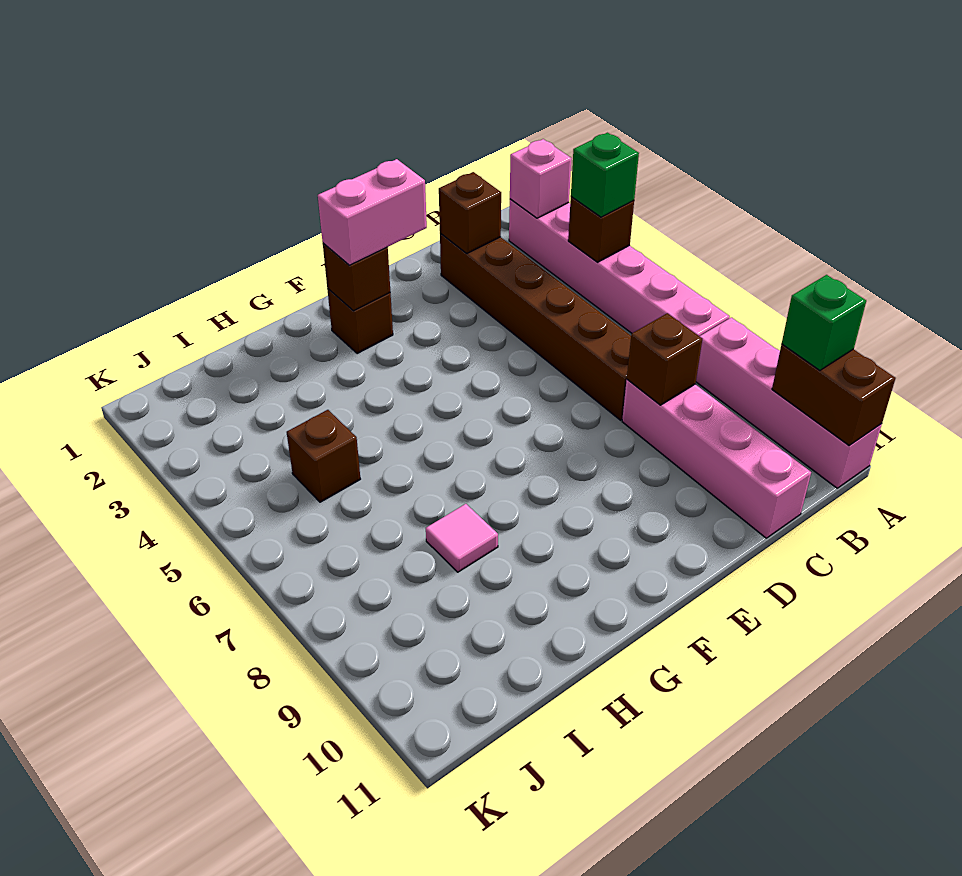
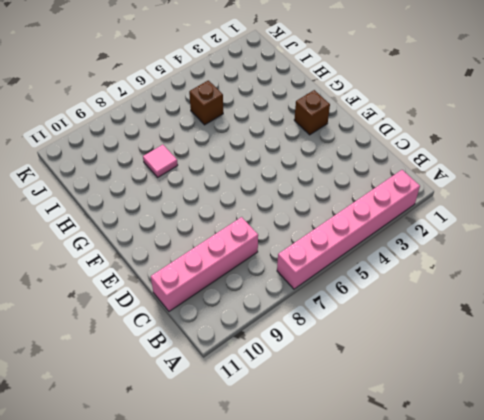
none -> pink 1x4 brick [696,317,882,488]
none -> brown 1x6 brick [440,233,631,420]
none -> pink 1x1 brick [510,139,572,218]

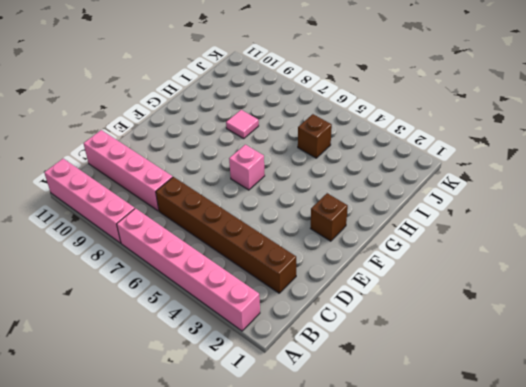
pink 1x1 brick [229,144,265,190] -> pink 1x1 brick moved to [510,139,572,218]
none -> brown 1x1 brick [568,197,634,262]
none -> brown 1x2 brick [772,344,896,446]
none -> brown 1x1 brick [439,172,501,254]

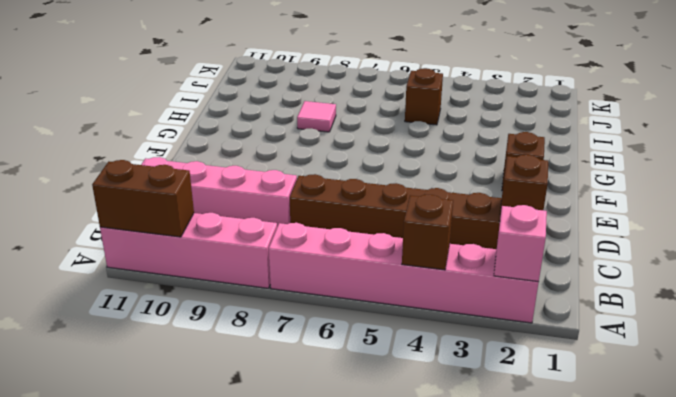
none -> brown 1x1 brick [627,313,702,405]
none -> brown 1x1 brick [323,243,390,311]
none -> green 1x1 brick [571,133,639,217]

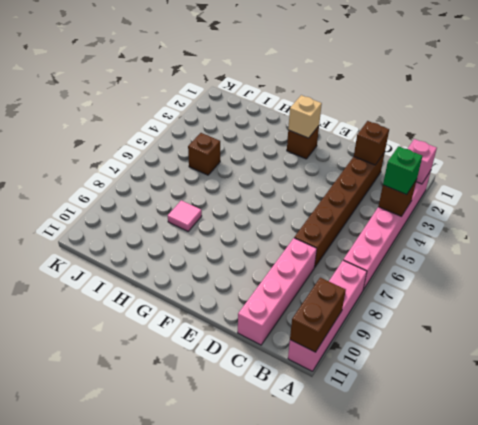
tan 1x1 brick [288,95,322,138] -> brown 1x1 brick [323,243,390,311]
none -> brown 1x1 brick [627,313,702,405]
none -> green 1x1 brick [782,275,866,370]
none -> pink 1x2 brick [318,159,427,265]

